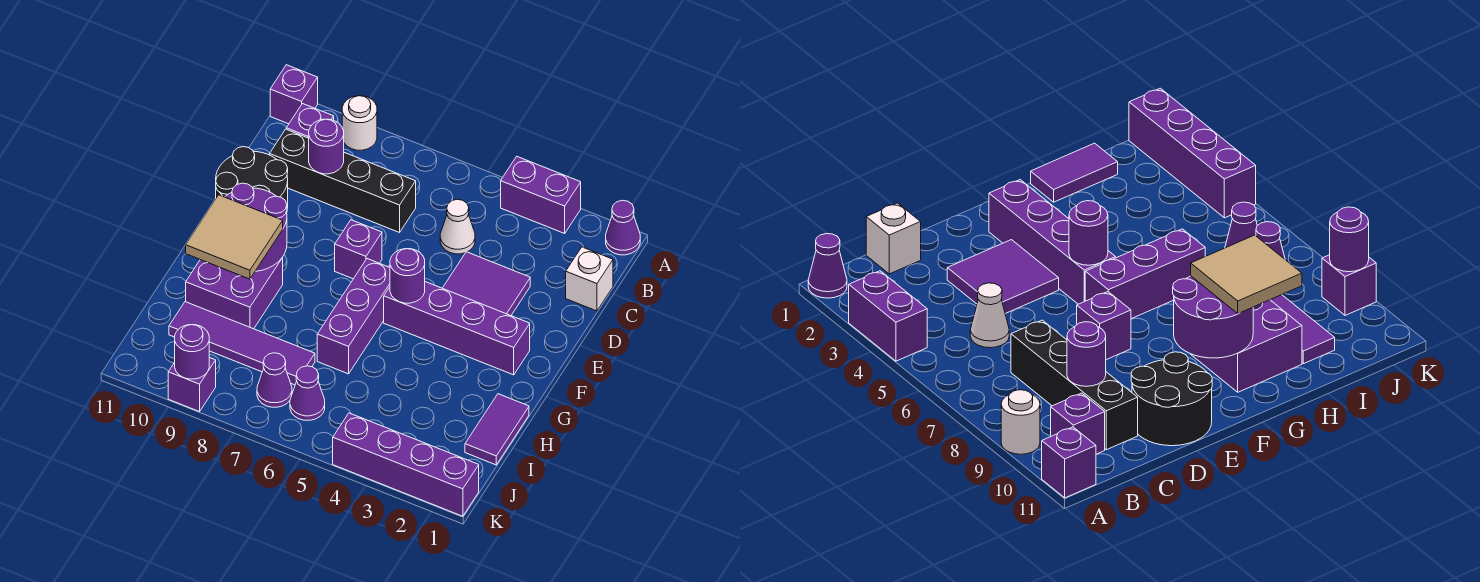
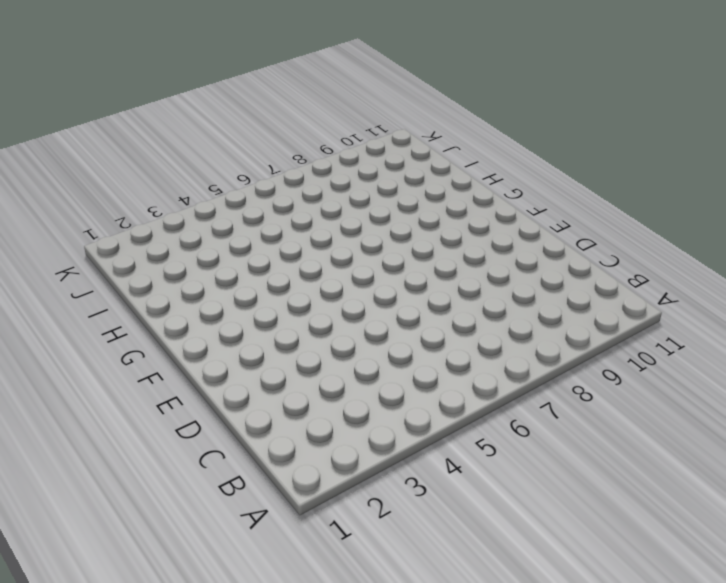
none -> purple 1x1 cone [606,200,640,255]
none -> purple 1x2 brick [501,157,581,233]
none -> white 1x1 round brick [342,96,377,150]

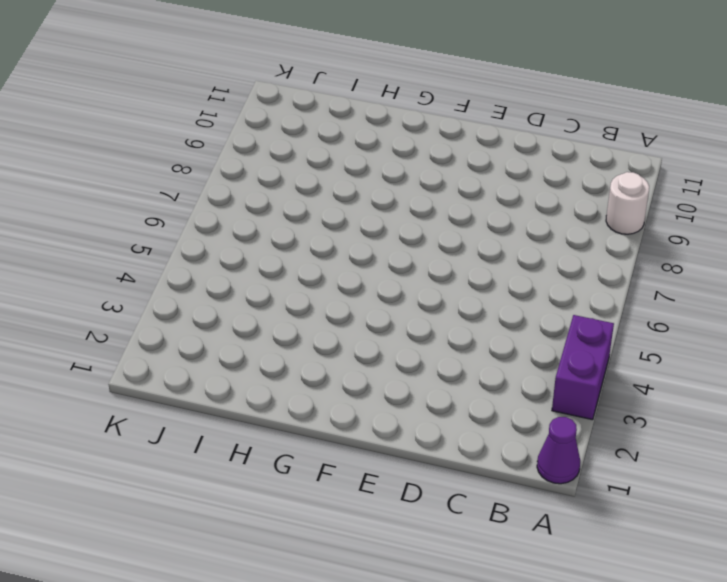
none -> purple 1x1 brick [270,65,318,124]
none -> purple 1x1 brick [286,104,334,138]
none -> white 1x1 brick [566,247,613,311]

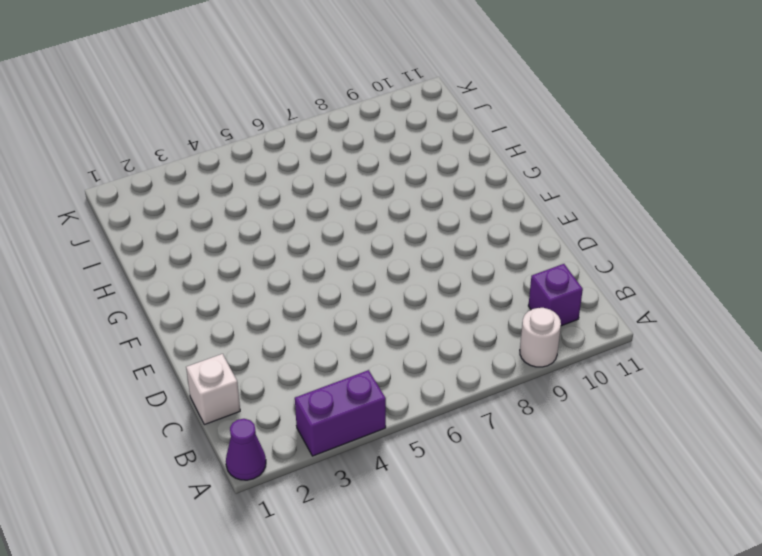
none -> purple 1x1 brick [270,65,318,124]
none -> white 1x1 cone [440,199,475,254]
none -> black 1x4 brick [270,129,416,232]

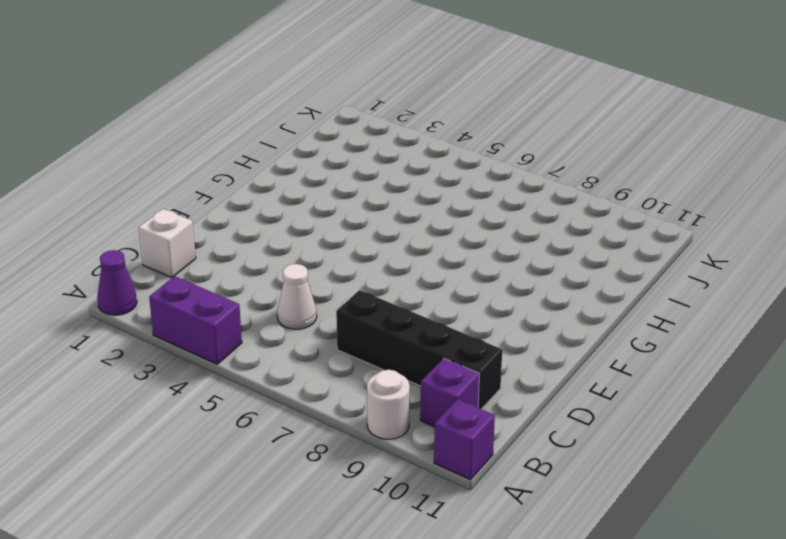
none -> purple 2x2 tile [443,252,530,315]
none -> black 2x2 round brick [216,147,288,212]
none -> purple 1x1 brick [335,220,382,279]

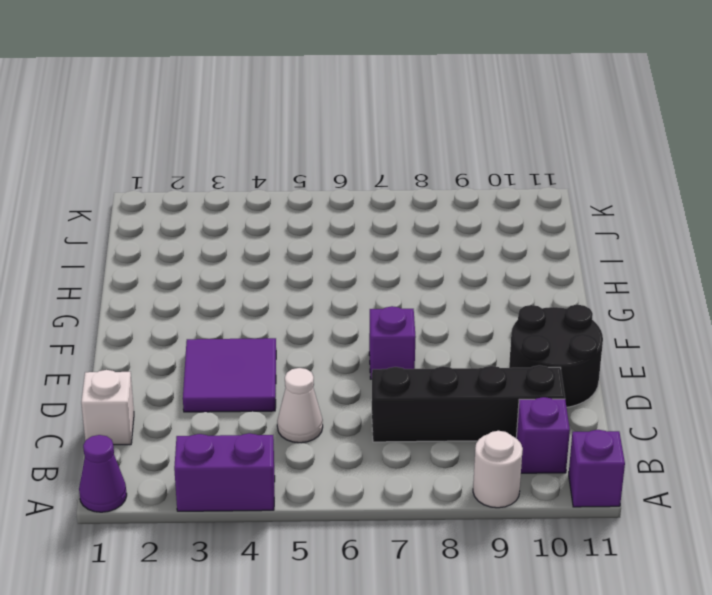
none -> purple 1x4 brick [384,282,530,375]
none -> purple 1x3 brick [317,259,390,374]
none -> purple 2x2 brick [186,258,283,329]

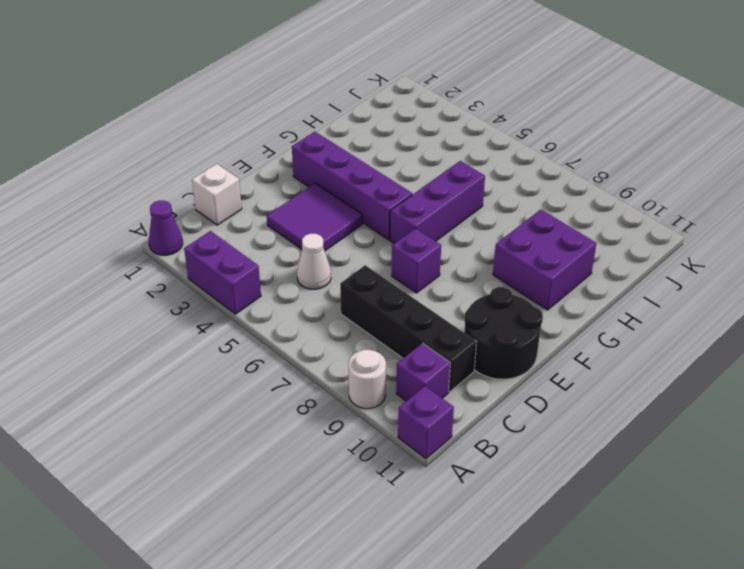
none -> purple 1x2 tile [465,394,529,465]
none -> purple 1x4 tile [169,302,315,385]
none -> purple 1x1 cone [290,366,325,420]

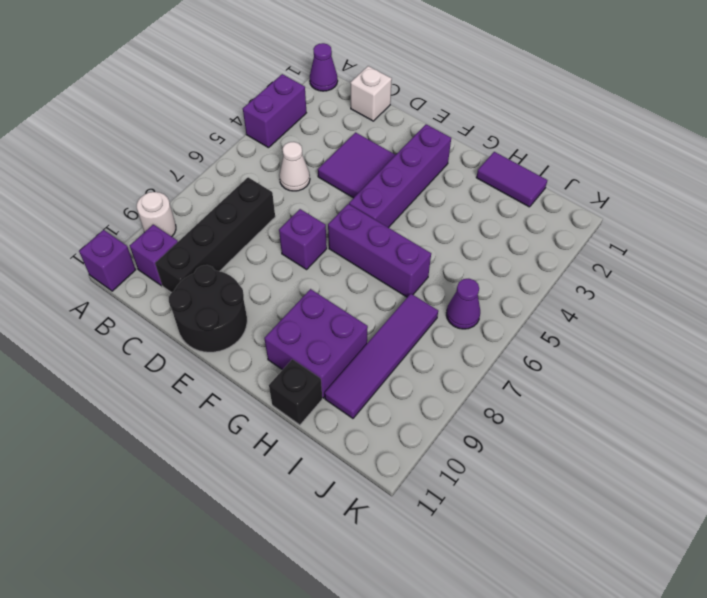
black 1x1 brick [269,359,322,425] -> none
none -> purple 1x1 cone [257,353,292,407]
none -> purple 1x4 brick [333,413,479,516]
none -> purple 1x1 brick [168,357,216,412]

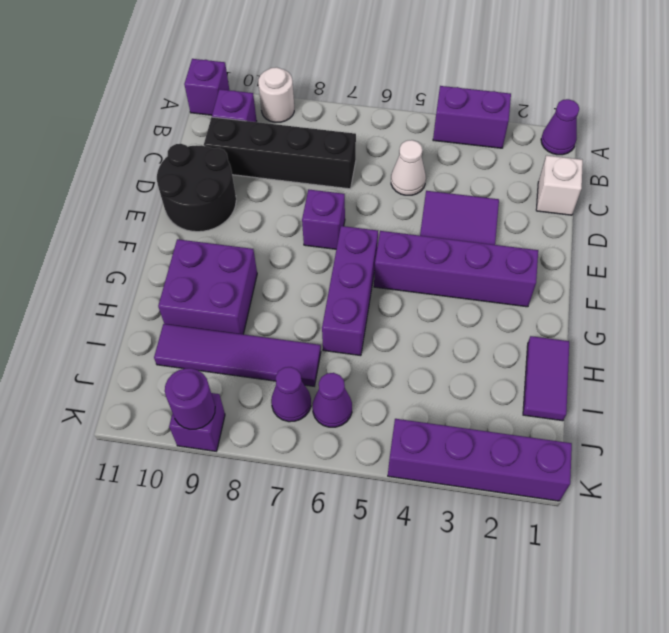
none -> purple 1x1 round brick [309,119,344,174]
none -> purple 1x1 round brick [390,249,425,303]
none -> purple 2x2 round brick [225,183,287,271]

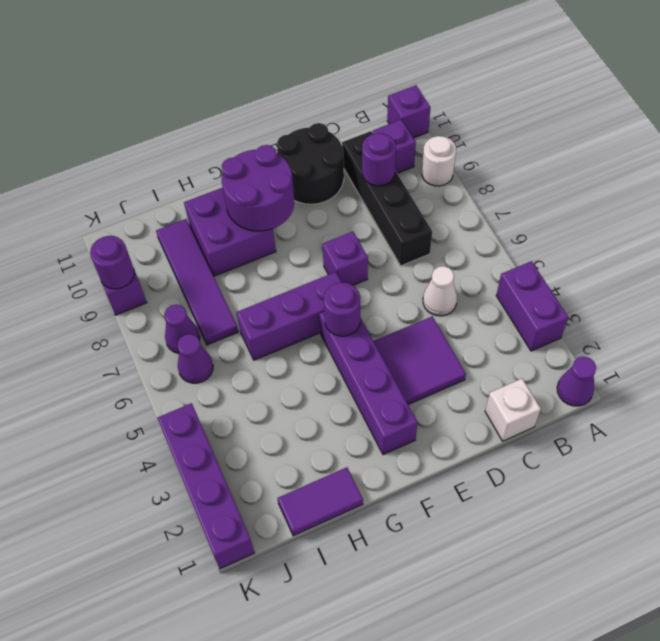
none -> tan 2x2 tile [186,195,283,279]

